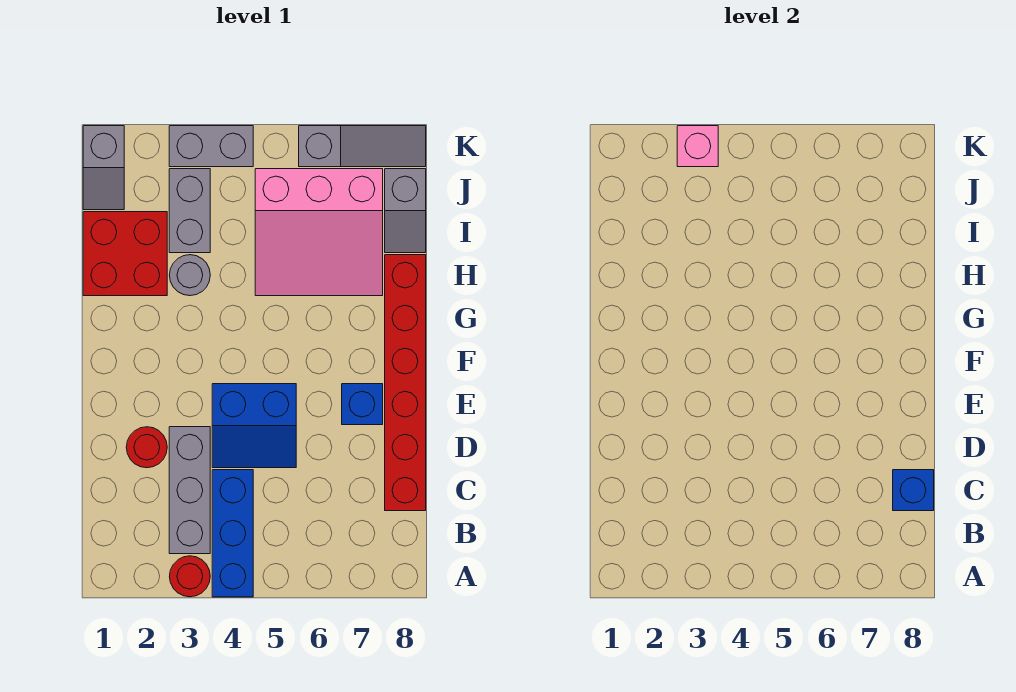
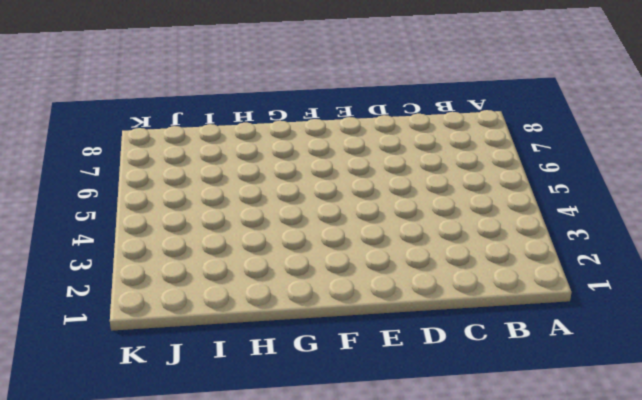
none -> red 1x1 round brick [169,556,210,597]
none -> blue 1x3 brick [212,470,253,597]
none -> grey 1x3 brick [169,427,210,554]

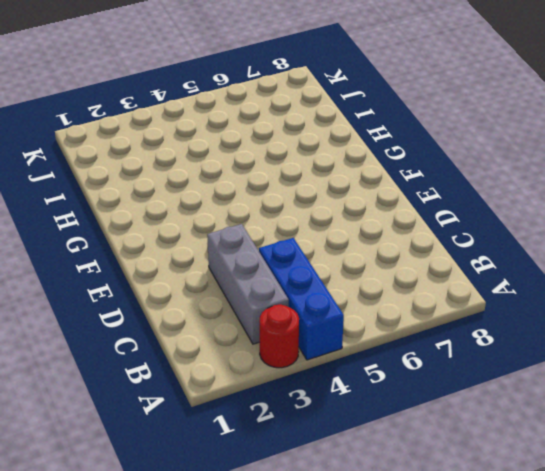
none -> red 1x6 brick [385,255,426,511]
none -> red 1x1 round brick [126,427,167,468]
none -> blue 2x2 slope [212,384,296,468]

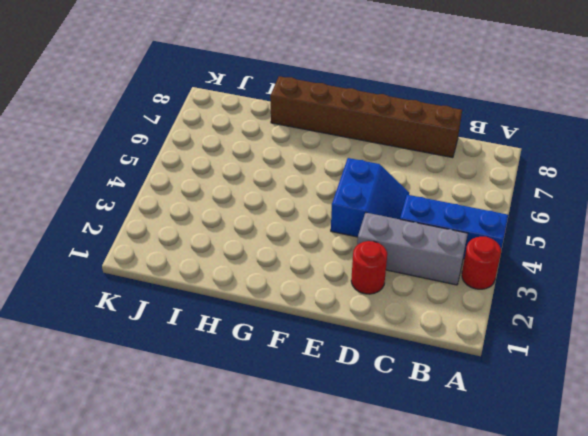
brown 1x6 brick [270,76,462,158] -> red 1x6 brick [385,255,426,511]
none -> blue 1x1 brick [342,384,383,425]
none -> red 2x2 brick [83,212,167,296]
none -> grey 1x1 round brick [169,255,210,296]

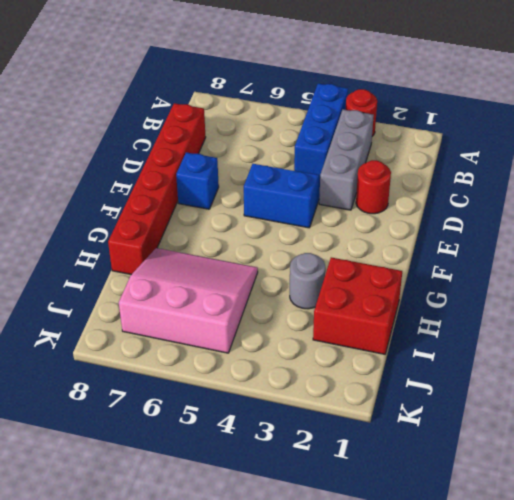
none -> grey 1x2 brick [169,169,210,253]
none -> grey 1x2 slope [385,169,426,253]
none -> grey 1x2 slope [83,126,124,210]

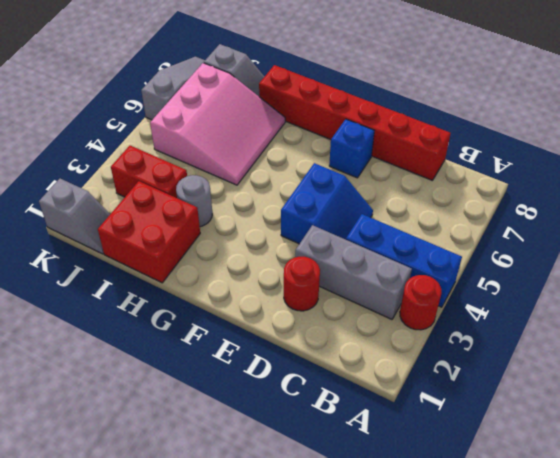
red 1x2 brick [111,146,187,198] -> grey 1x2 brick [169,169,210,253]
none -> grey 1x2 brick [169,126,253,167]
none -> blue 1x1 brick [893,470,934,511]
none -> pink 1x1 brick [677,126,718,167]

